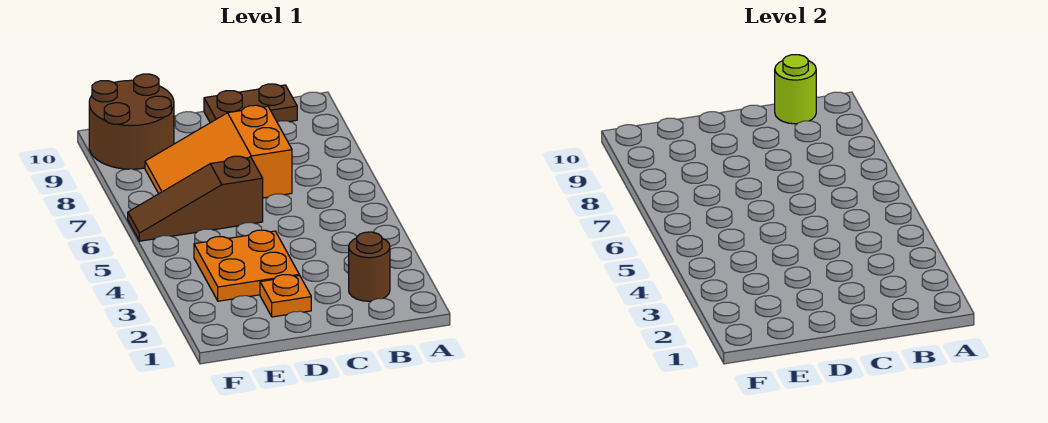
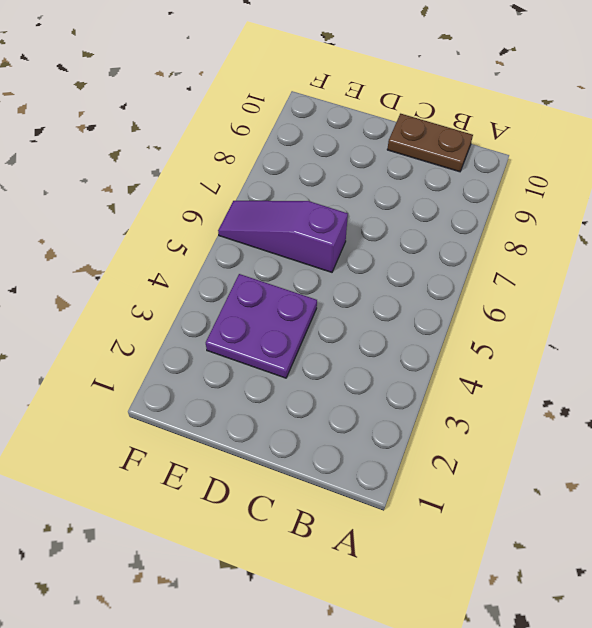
purple 2x2 plate [206,274,317,378] -> orange 2x2 plate [194,230,299,301]
purple 1x3 slope [218,201,348,272] -> brown 1x3 slope [128,156,263,241]
none -> brown 1x1 round brick [349,232,390,301]
none -> orange 2x3 slope [145,105,292,198]

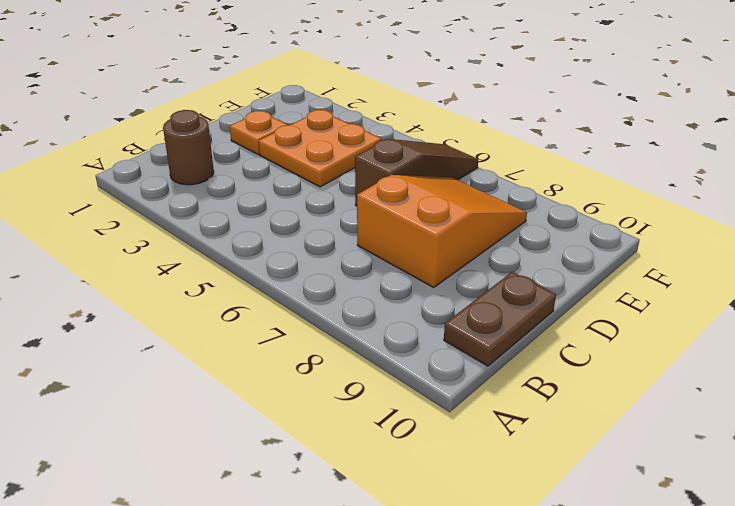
none -> brown 2x2 round brick [89,74,174,169]
none -> lime 1x1 round brick [775,55,816,124]

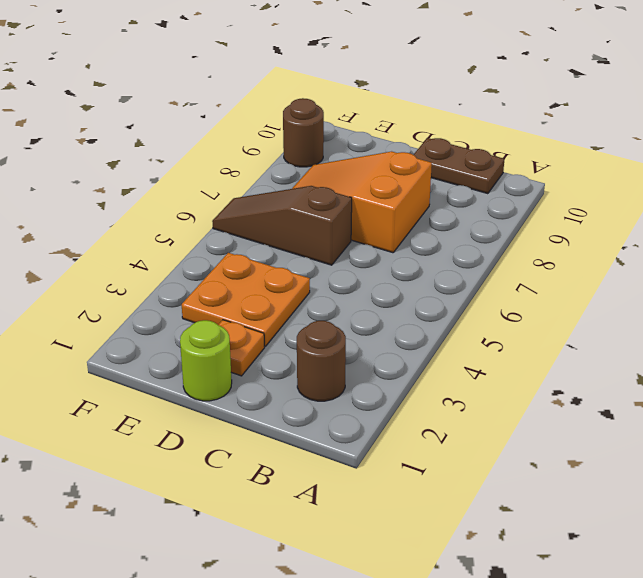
lime 1x1 round brick [180,320,232,401] -> lime 1x1 round brick moved to [775,55,816,124]
brown 1x1 round brick [283,98,324,167] -> brown 2x2 round brick [89,74,174,169]

